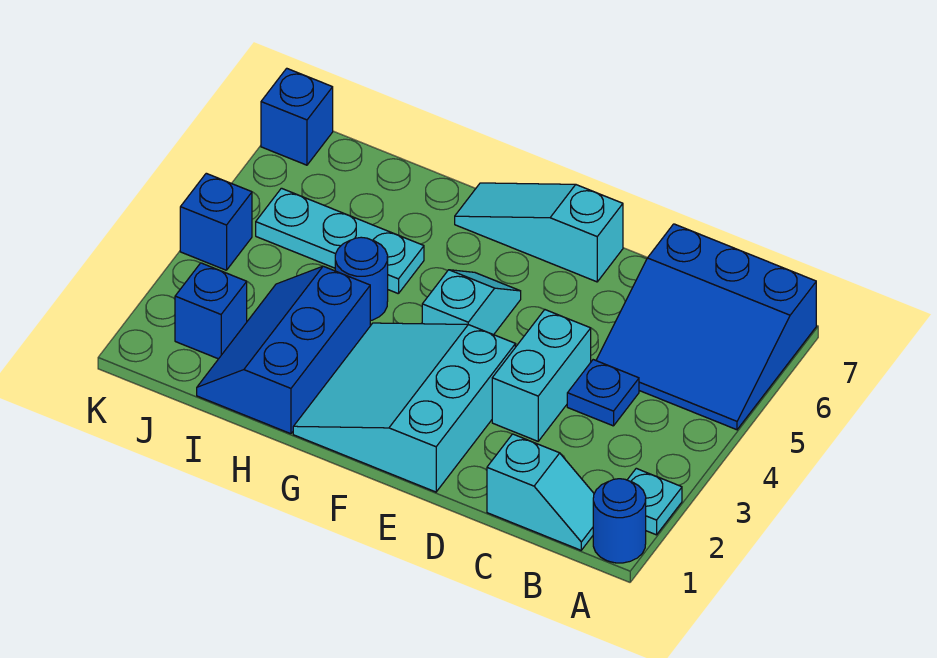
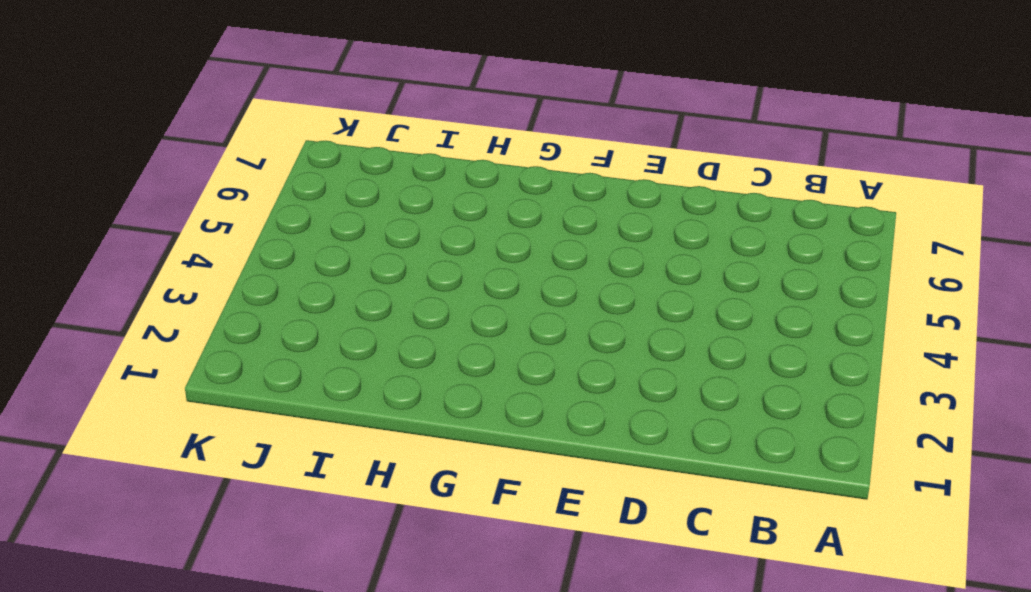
none -> blue 1x1 round brick [593,479,646,563]
none -> cyan 1x1 plate [628,468,682,535]
none -> blue 3x3 slope [596,224,816,430]

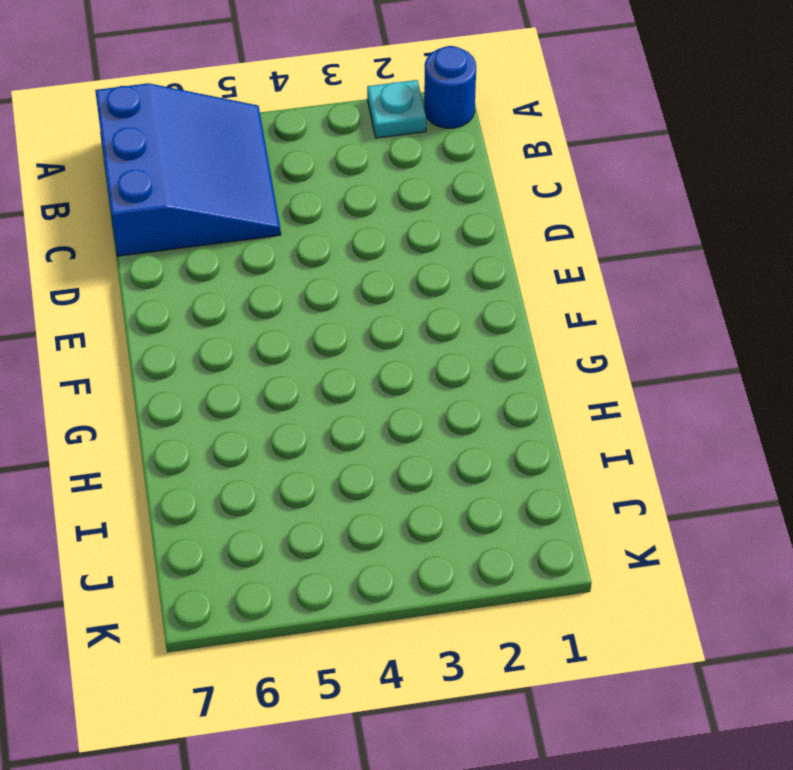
none -> cyan 1x2 slope [487,434,594,550]
none -> blue 1x1 plate [567,360,639,426]
none -> cyan 1x2 brick [492,310,591,441]

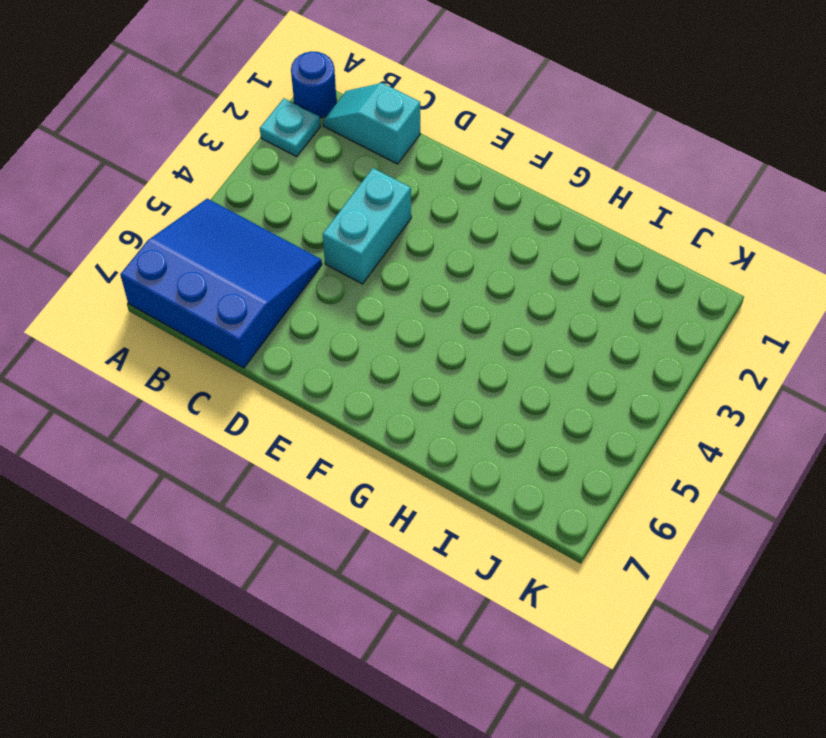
none -> blue 1x1 plate [567,360,639,426]
none -> cyan 3x3 slope [293,323,515,492]
none -> cyan 1x3 slope [455,183,623,282]

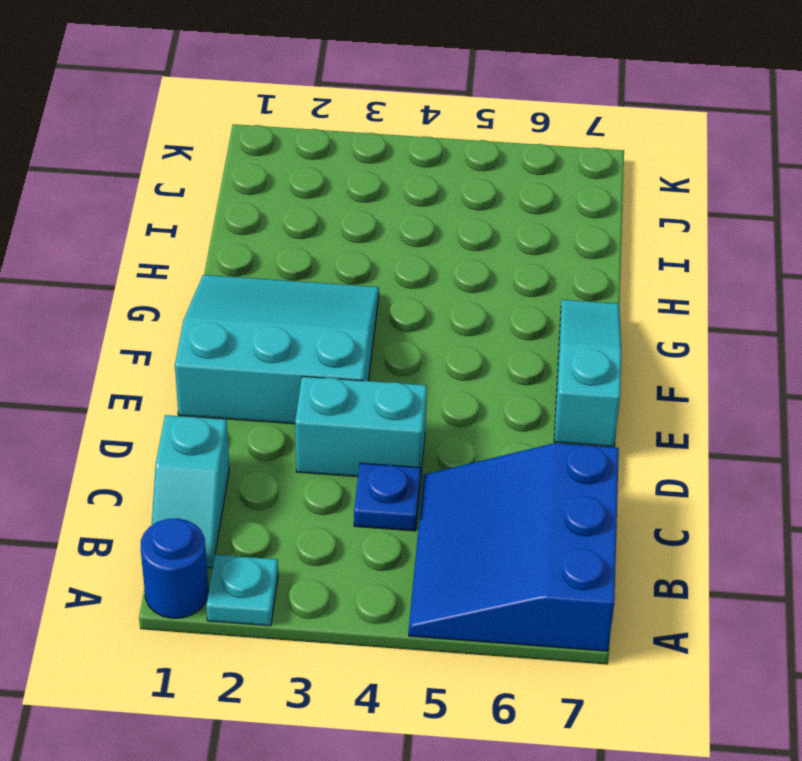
none -> cyan 1x2 slope [422,270,521,335]
none -> blue 2x3 slope [197,266,370,434]
none -> blue 1x1 round brick [335,237,388,321]

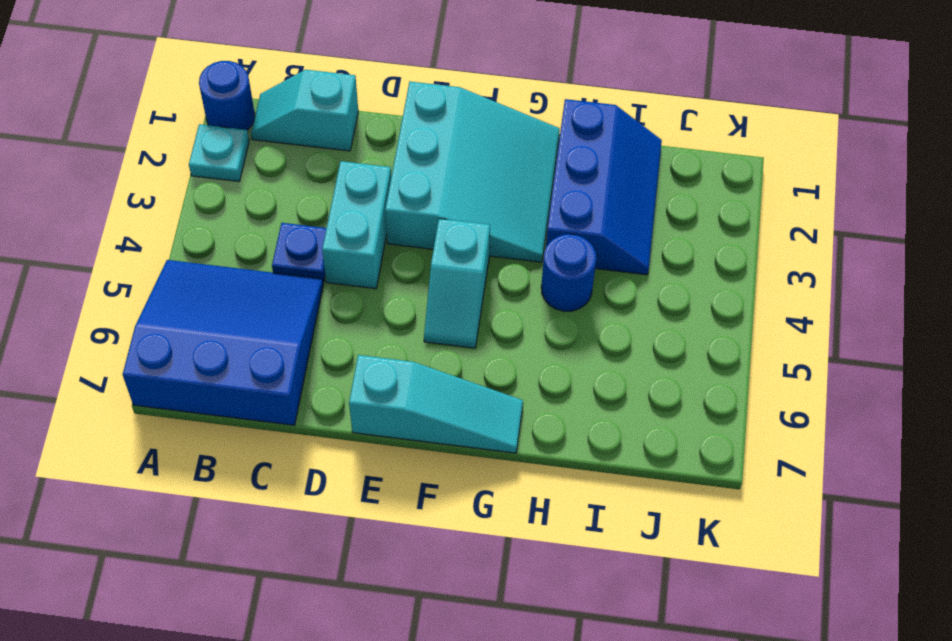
none -> cyan 1x3 plate [256,188,424,294]
none -> blue 1x1 brick [175,263,247,359]
none -> blue 1x1 brick [180,173,252,270]

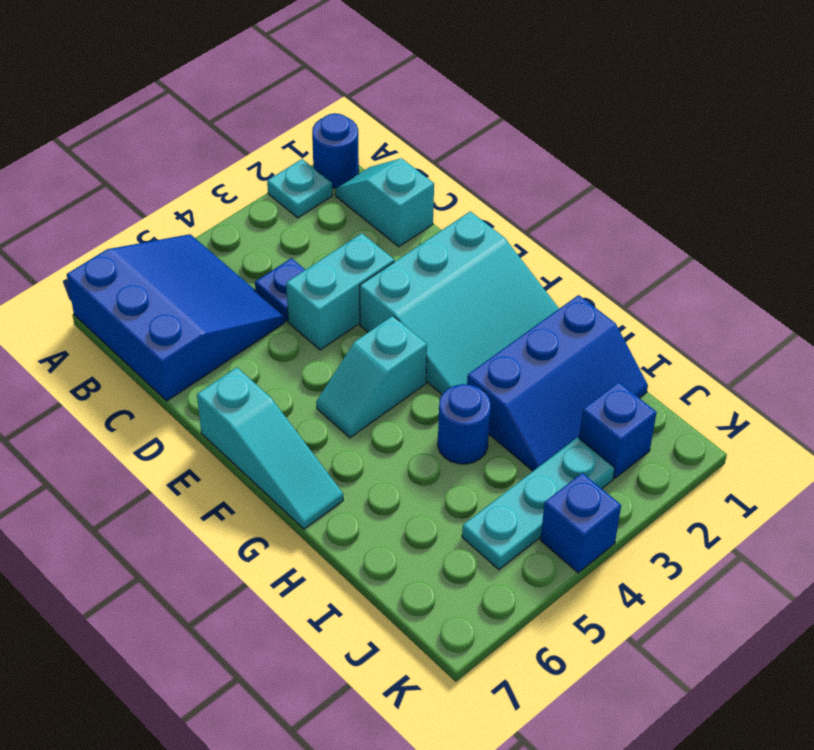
cyan 1x3 plate [462,437,615,570] -> cyan 1x3 plate turned to [256,188,424,294]
none -> blue 1x1 brick [261,68,333,165]

